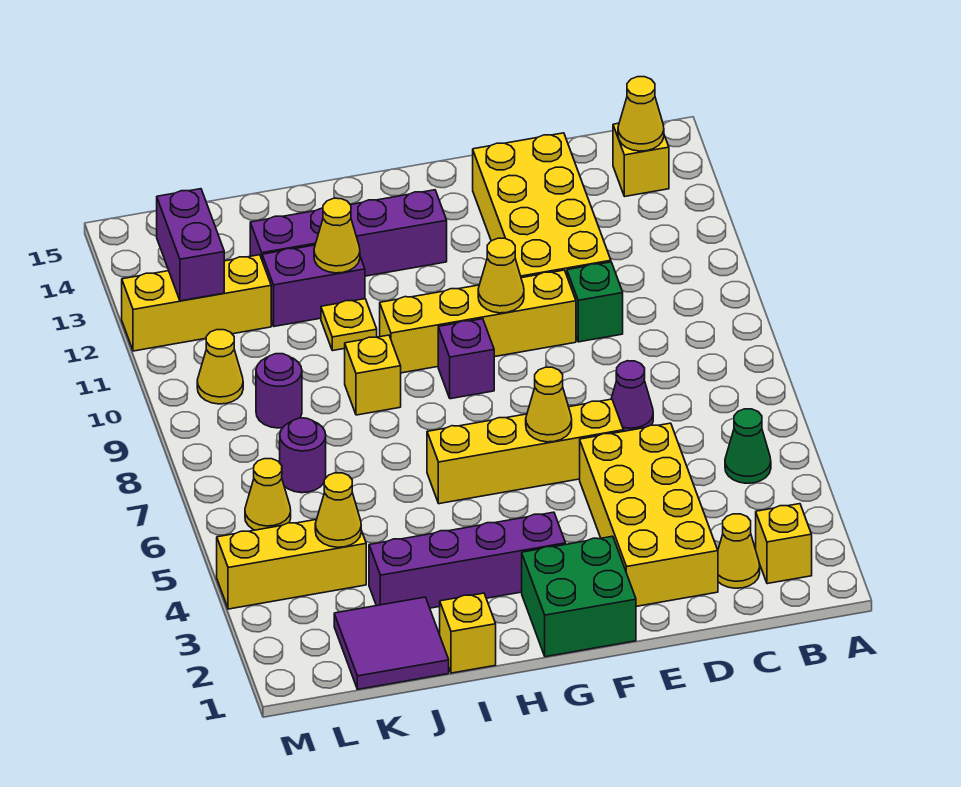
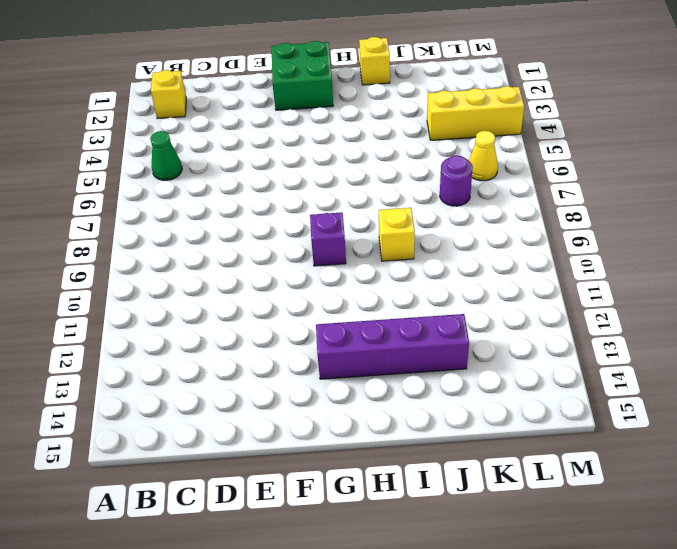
none -> yellow 1x1 brick [613,123,669,196]
none -> yellow 1x1 cone [718,514,760,588]
none -> yellow 2x4 brick [580,423,718,606]
none -> purple 1x1 cone [611,361,653,431]

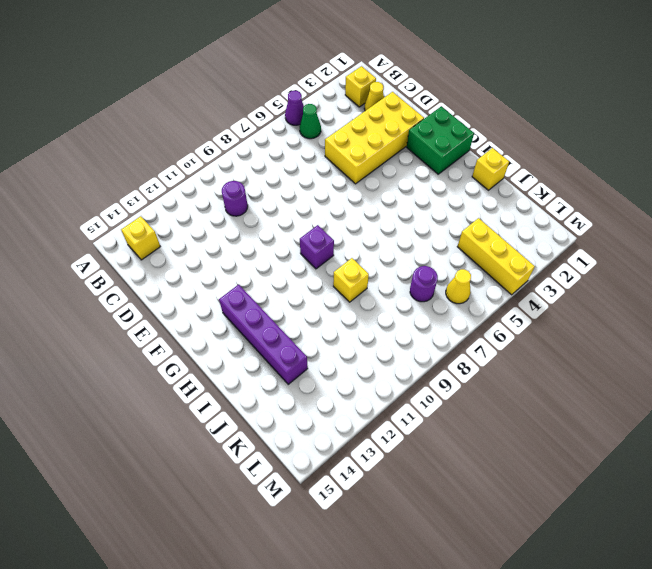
purple 1x1 cone [285,91,304,125] -> purple 1x1 cone moved to [611,361,653,431]
purple 1x1 round brick [222,181,248,216] -> purple 1x1 round brick moved to [256,354,302,428]
none -> green 1x1 brick [567,262,623,342]
none -> yellow 2x4 brick [473,133,611,278]
none -> yellow 1x4 brick [427,399,624,504]
none -> yellow 1x4 brick [380,270,576,373]

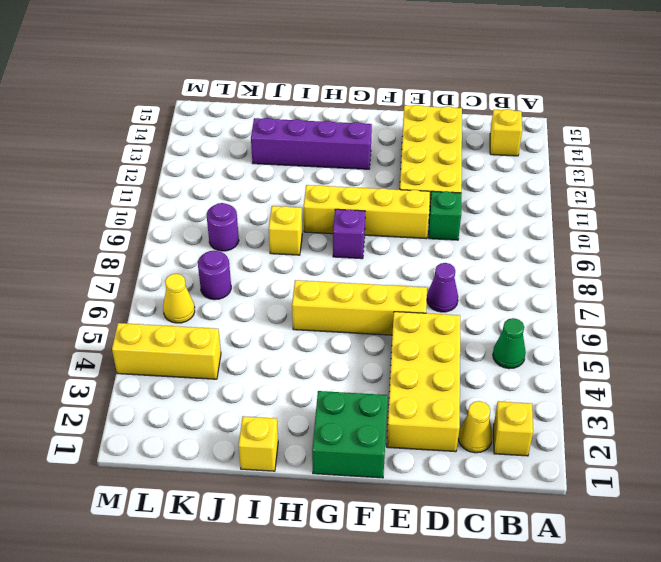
none -> purple 1x4 brick [369,512,566,608]
none -> yellow 1x1 plate [321,299,377,351]
none -> purple 1x2 brick [262,245,365,326]
none -> purple 2x2 tile [334,597,449,689]

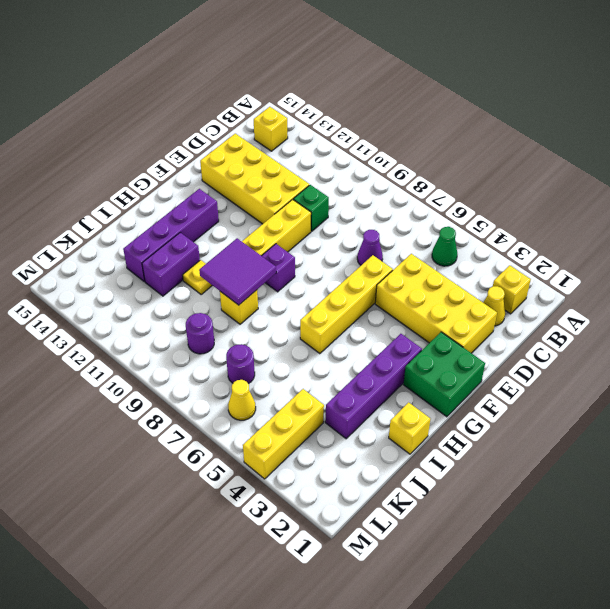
purple 2x2 tile [199,238,276,305] -> purple 2x2 tile moved to [334,597,449,689]
none -> yellow 1x3 brick [122,255,271,351]
none -> yellow 1x1 cone [197,330,243,404]
none -> yellow 1x1 cone [618,77,664,151]
none -> yellow 1x1 cone [526,367,572,442]

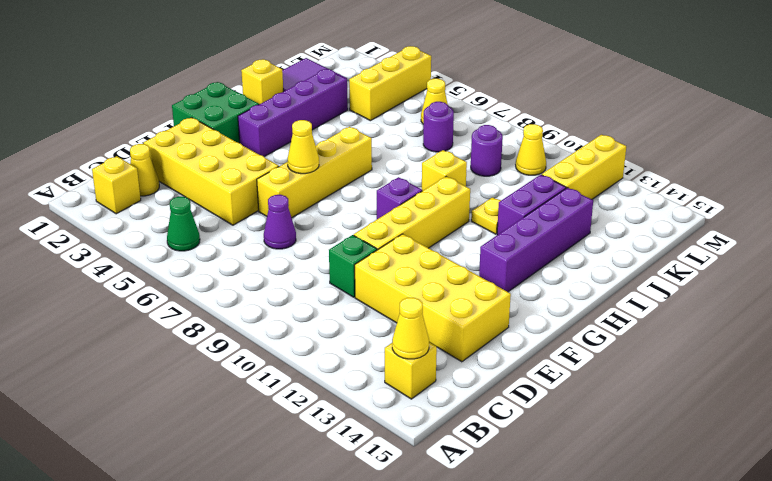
none -> yellow 1x1 cone [478,238,524,313]
none -> yellow 1x1 cone [314,198,360,273]
none -> yellow 1x1 cone [315,473,361,547]
none -> purple 1x2 brick [157,189,224,301]

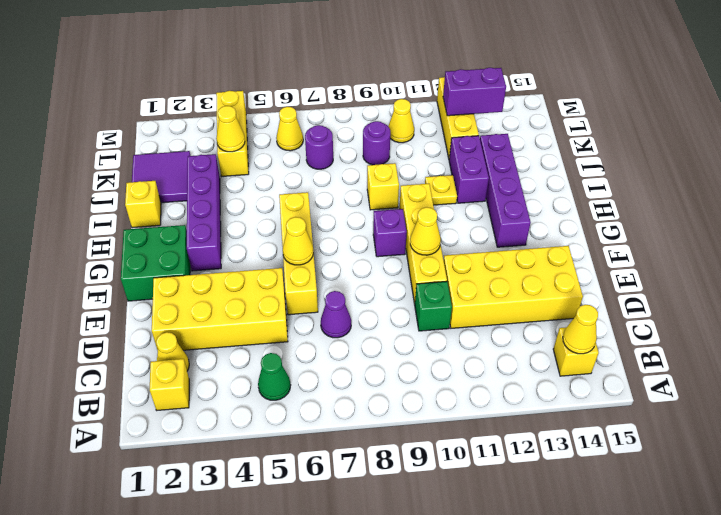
none -> yellow 1x1 cone [314,198,360,273]

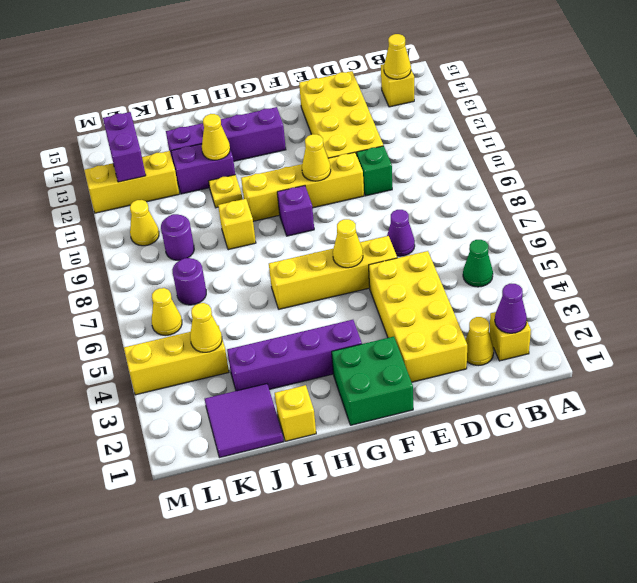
purple 1x1 cone [495,284,527,333] -> none

